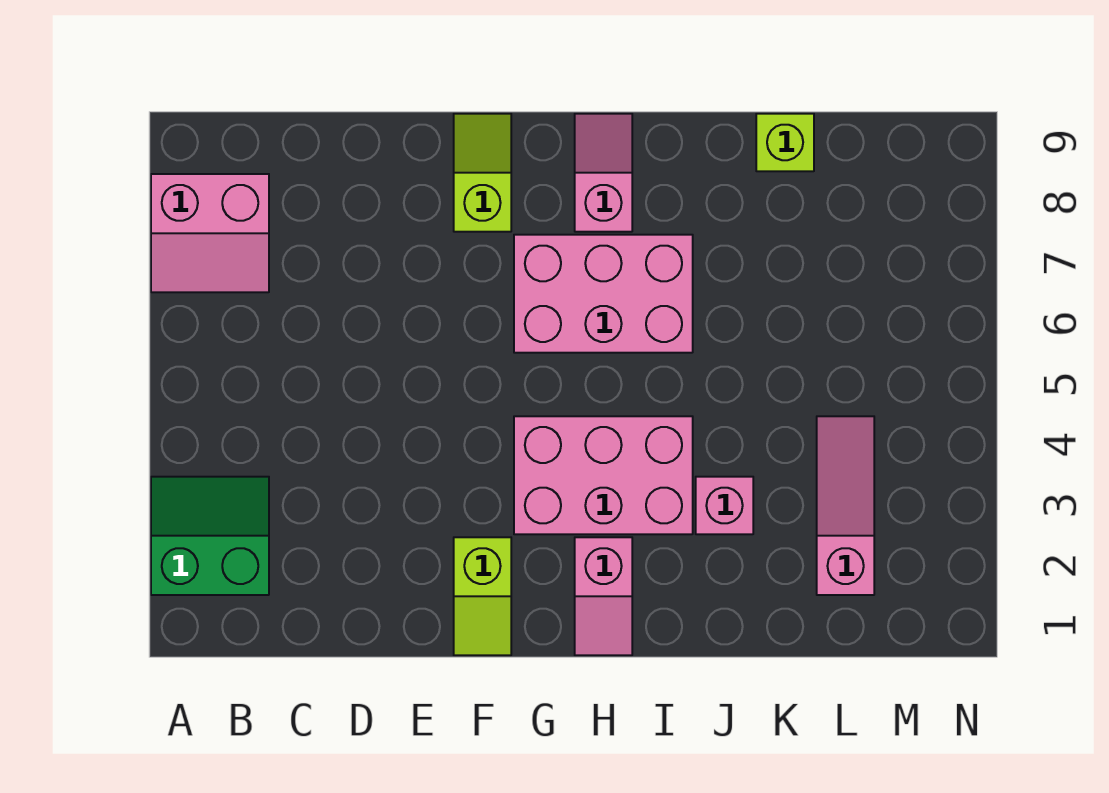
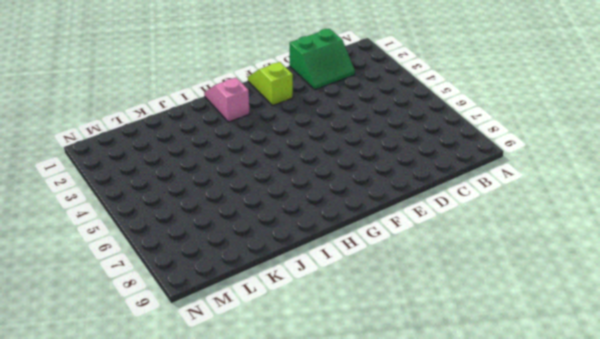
green 2x2 slope [290,29,355,90] -> green 2x2 slope moved to [151,477,269,595]
none -> pink 2x2 slope [151,174,269,292]
none -> lime 1x2 slope [454,114,511,232]

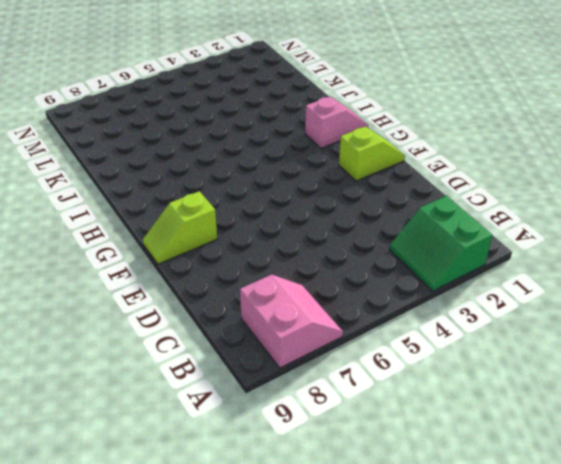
none -> pink 2x3 brick [514,416,693,534]
none -> pink 2x3 brick [514,235,693,353]

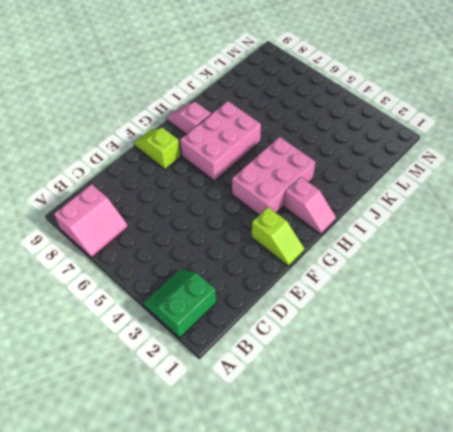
none -> pink 1x1 brick [696,477,753,534]
none -> lime 1x1 brick [756,114,814,171]

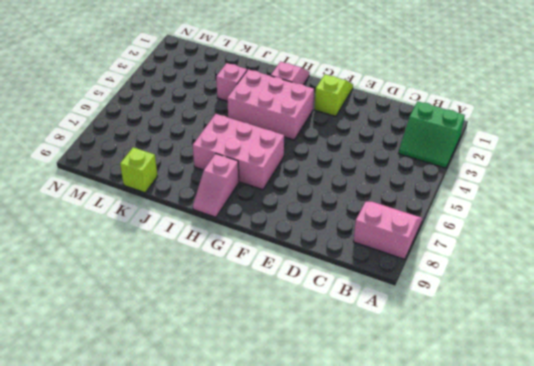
none -> lime 1x2 slope [454,114,511,232]
none -> pink 1x3 slope [817,416,874,595]

